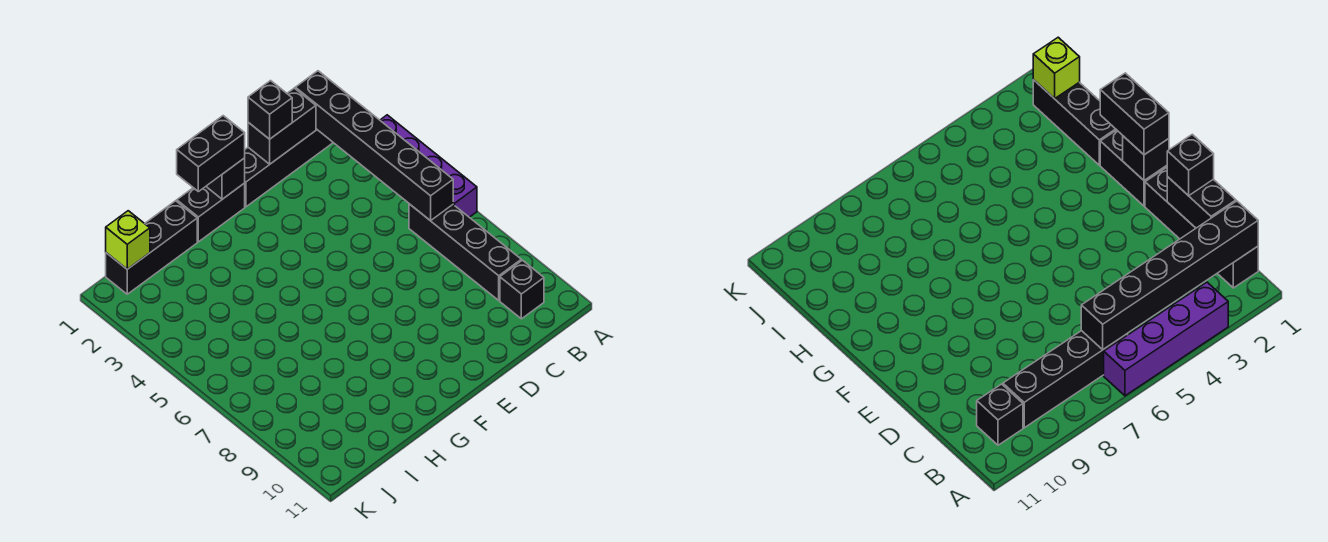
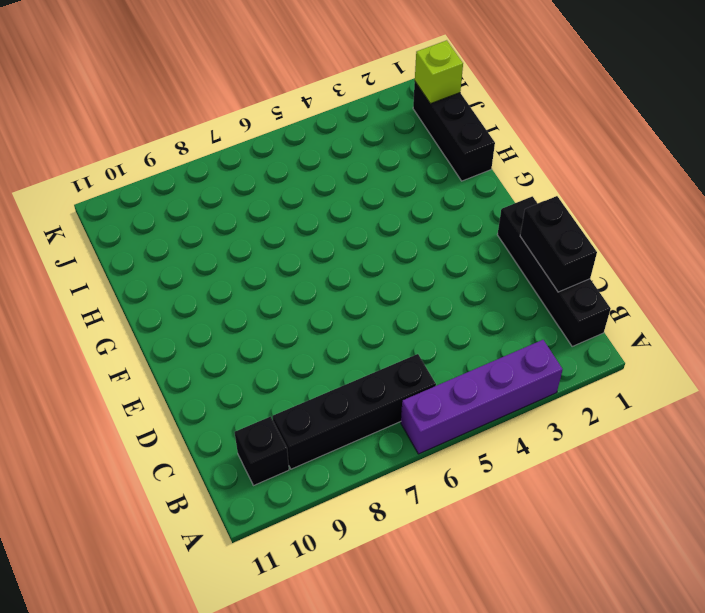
none -> black 1x2 brick [177,183,245,242]
none -> black 1x6 brick [295,71,453,221]
none -> black 1x1 brick [206,158,245,199]

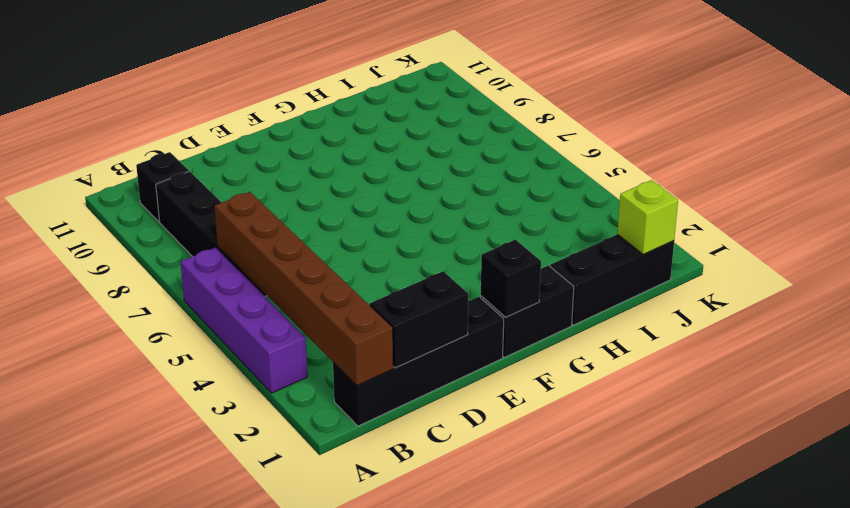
brown 1x6 brick [214,192,393,385] -> black 1x6 brick [295,71,453,221]
none -> black 1x1 brick [248,81,292,139]
none -> black 1x2 brick [177,116,245,192]

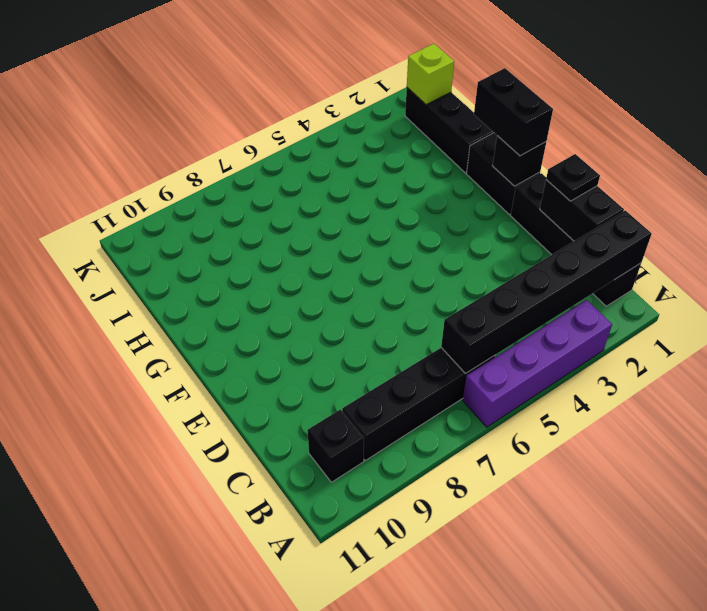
black 1x1 plate [546,154,600,201] -> black 1x1 brick [248,81,292,139]

